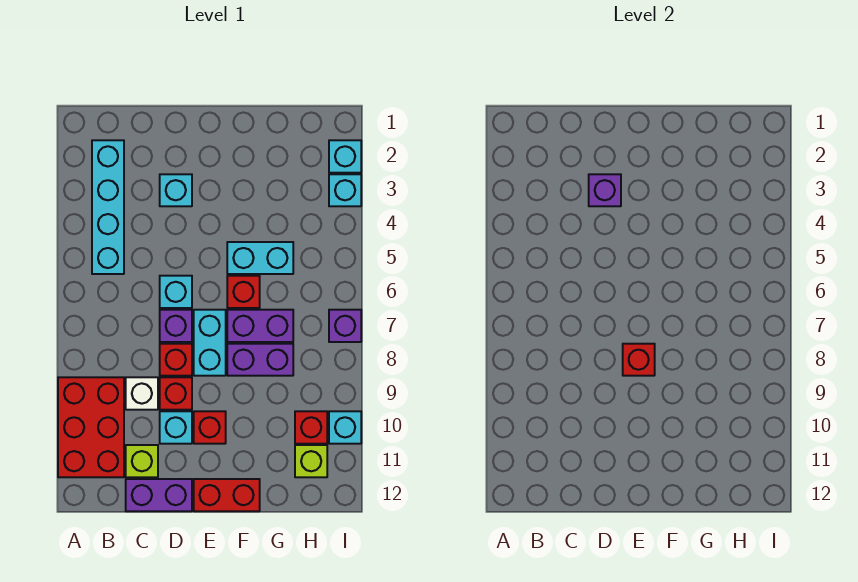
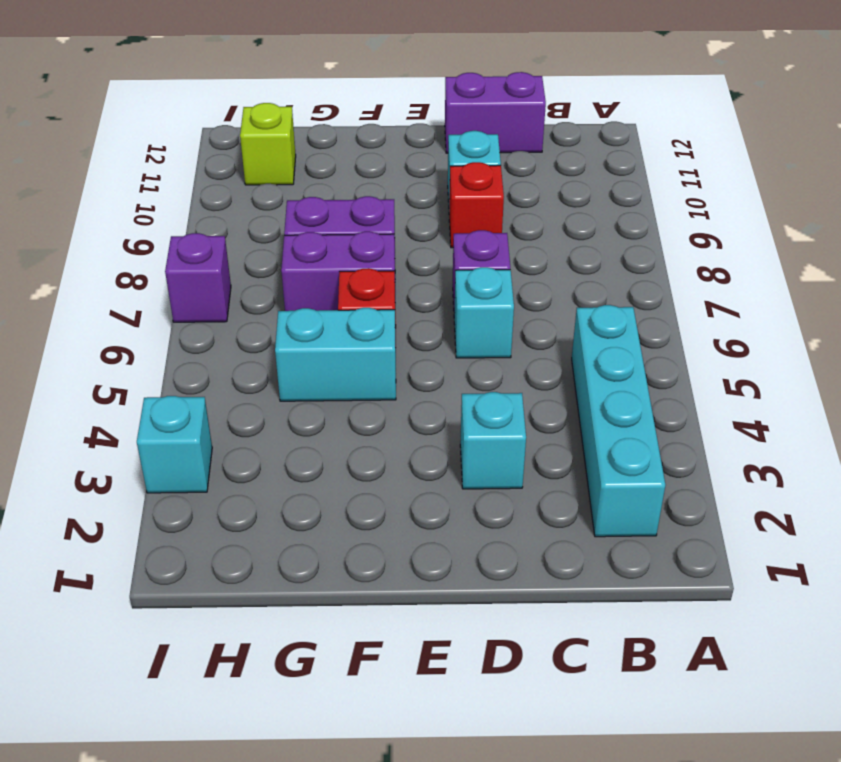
none -> red 2x3 brick [58,377,124,477]
none -> white 1x1 brick [126,377,158,410]
none -> lime 1x1 brick [126,445,158,477]

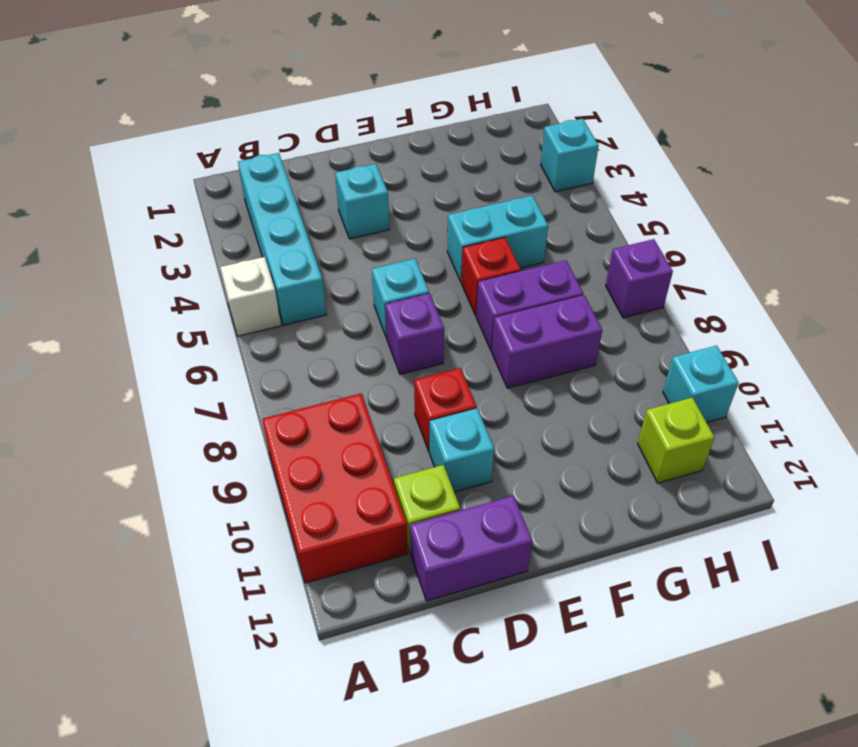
white 1x1 brick [220,257,281,336] -> white 1x1 brick moved to [126,377,158,410]
none -> red 1x1 brick [160,344,192,376]
none -> cyan 1x2 brick [194,310,226,376]
none -> red 1x1 brick [194,411,226,444]

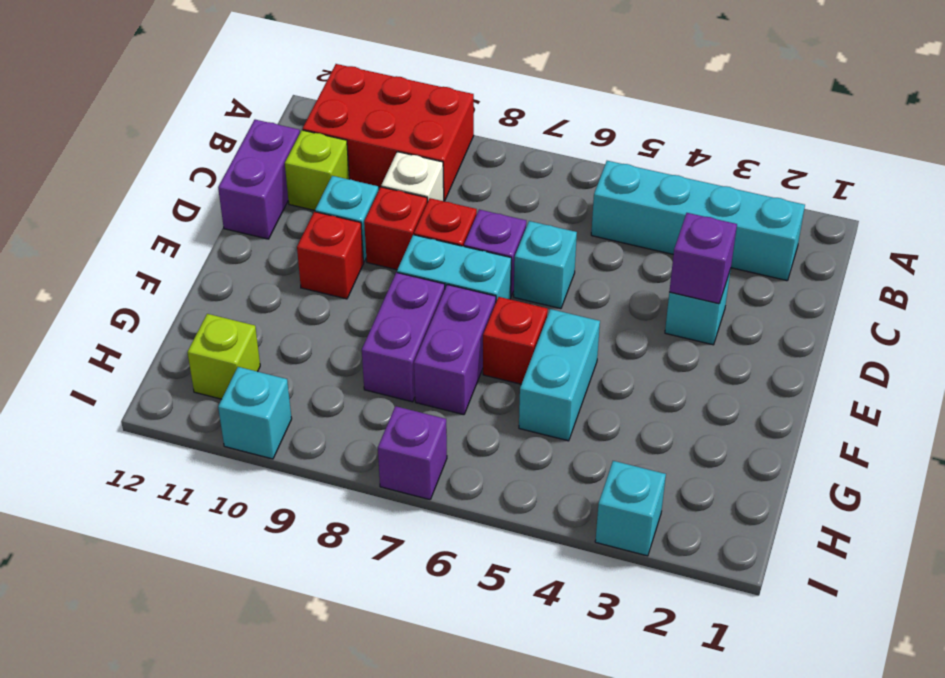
none -> red 1x2 brick [194,479,260,511]
none -> red 1x1 brick [295,411,327,444]
none -> cyan 1x1 brick [329,140,361,173]

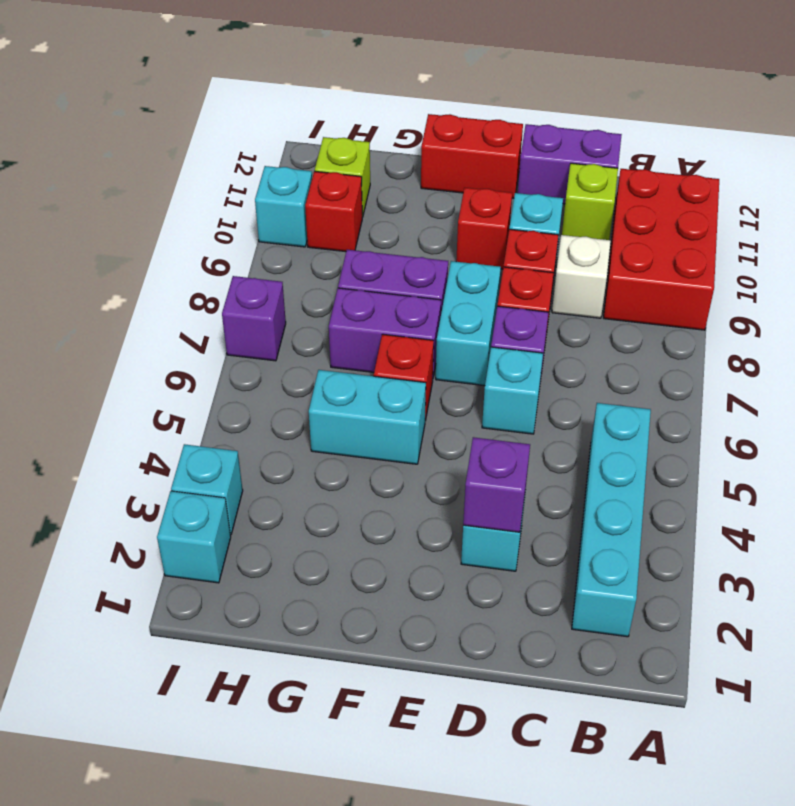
none -> red 1x1 brick [623,344,655,376]

